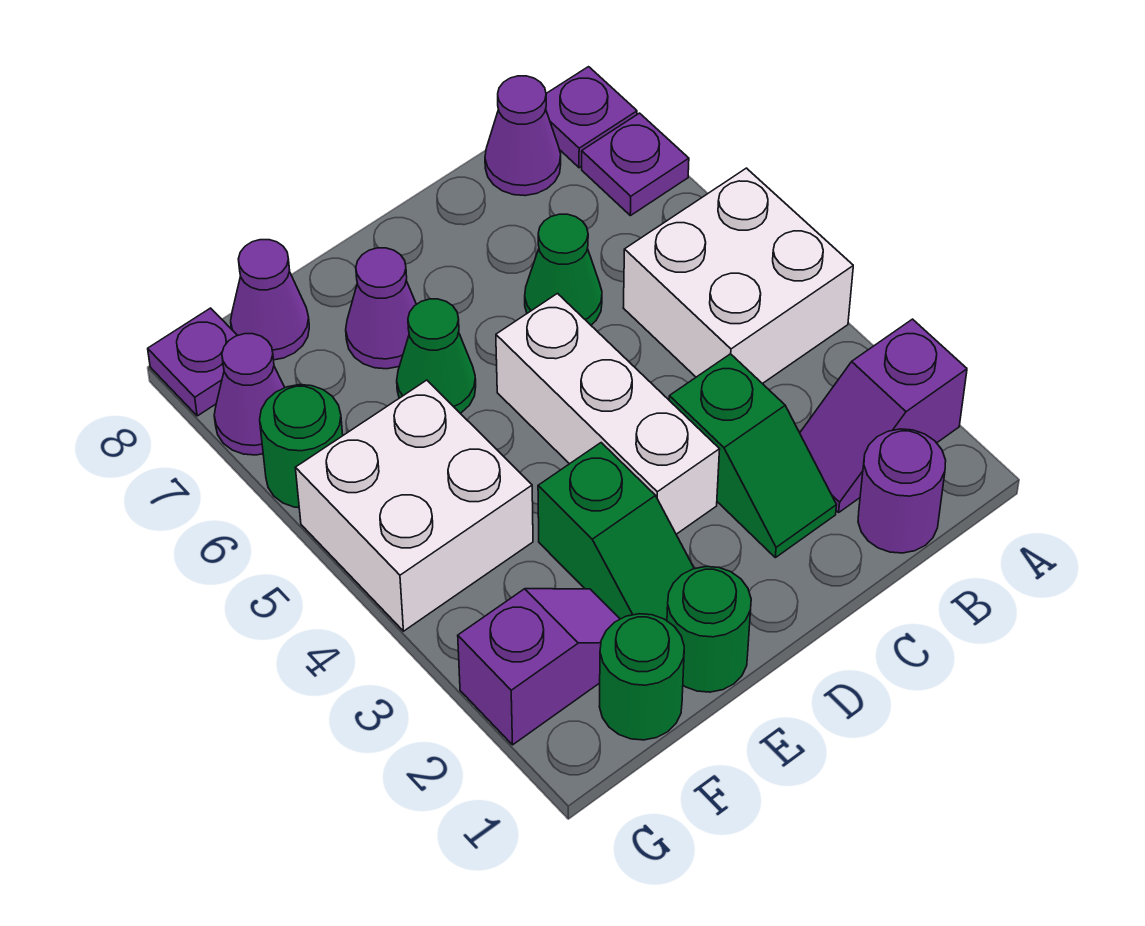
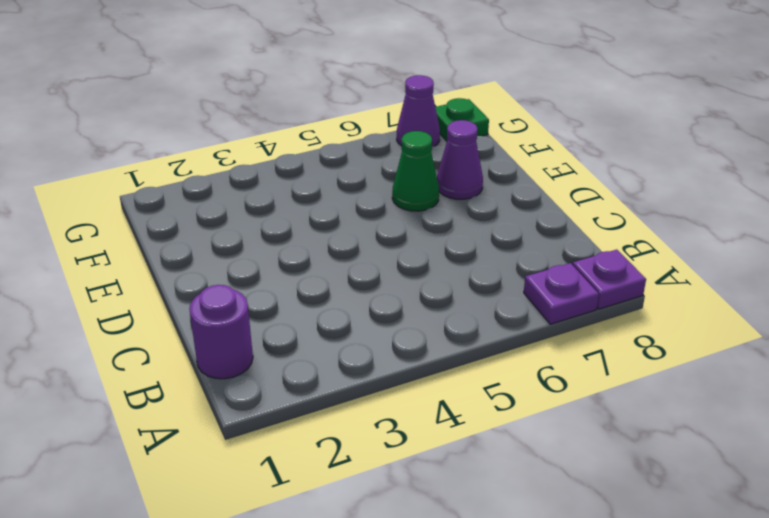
green 1x1 plate [435,98,489,141] -> purple 1x1 plate [148,308,238,416]
none -> purple 1x2 slope [800,319,967,512]
none -> white 2x2 brick [623,168,853,384]
none -> purple 1x1 cone [485,76,561,196]

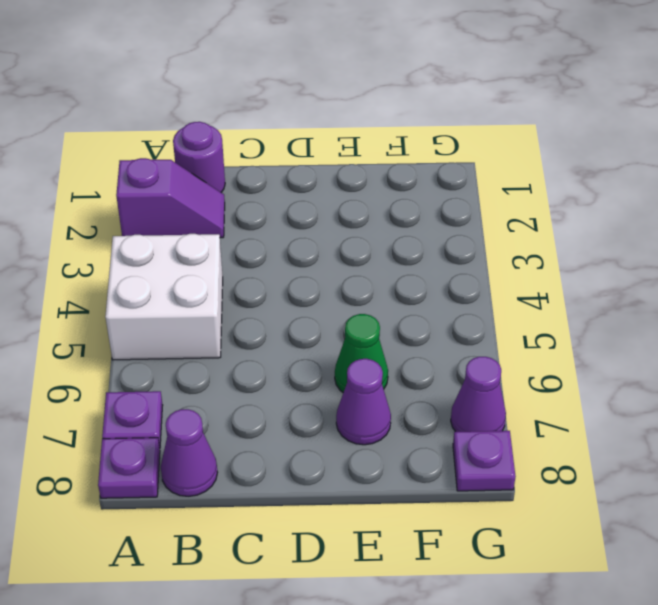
none -> green 1x2 slope [669,354,837,558]
none -> green 1x1 cone [525,214,602,325]
none -> white 1x3 brick [496,294,720,534]

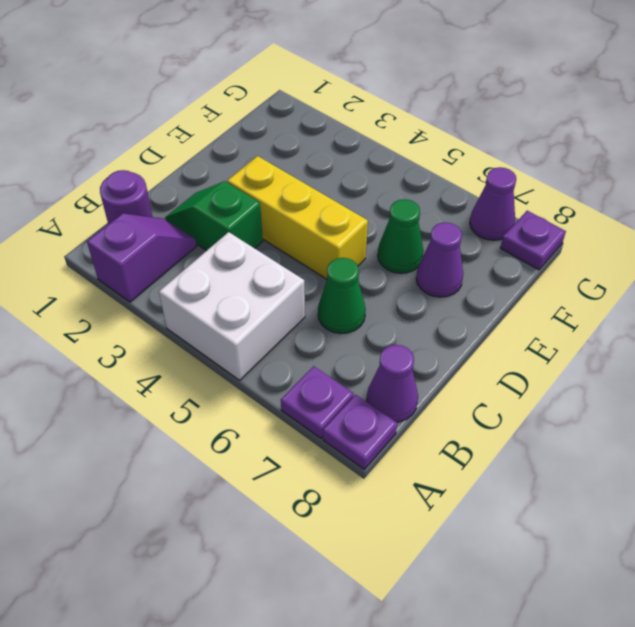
yellow 1x3 brick [227,156,368,279] -> white 1x3 brick [496,294,720,534]
none -> green 1x1 round brick [667,567,751,692]
none -> green 1x2 slope [538,443,694,621]
none -> green 1x1 round brick [599,614,684,740]

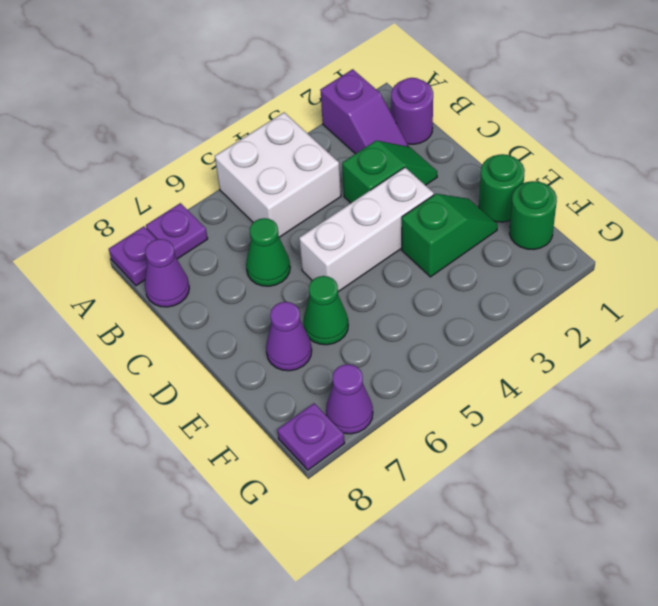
none -> purple 1x2 slope [458,589,620,745]
none -> white 2x2 brick [295,380,533,631]
none -> purple 1x1 cone [231,240,309,360]

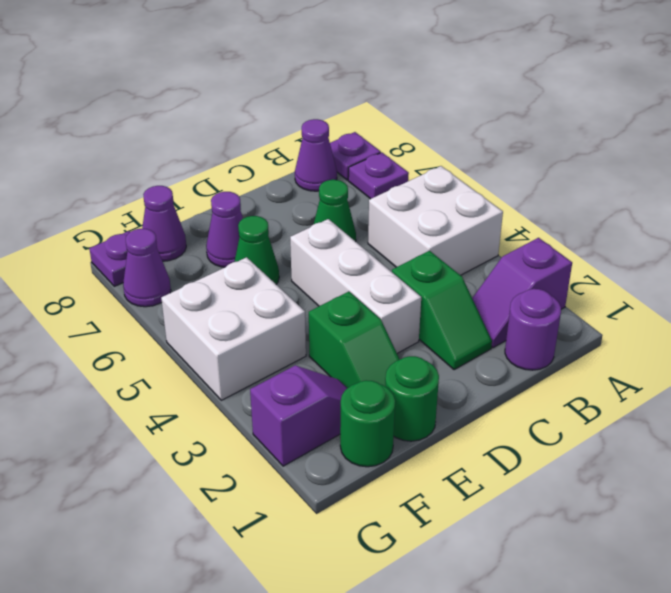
none -> green 1x1 round brick [260,385,343,508]

